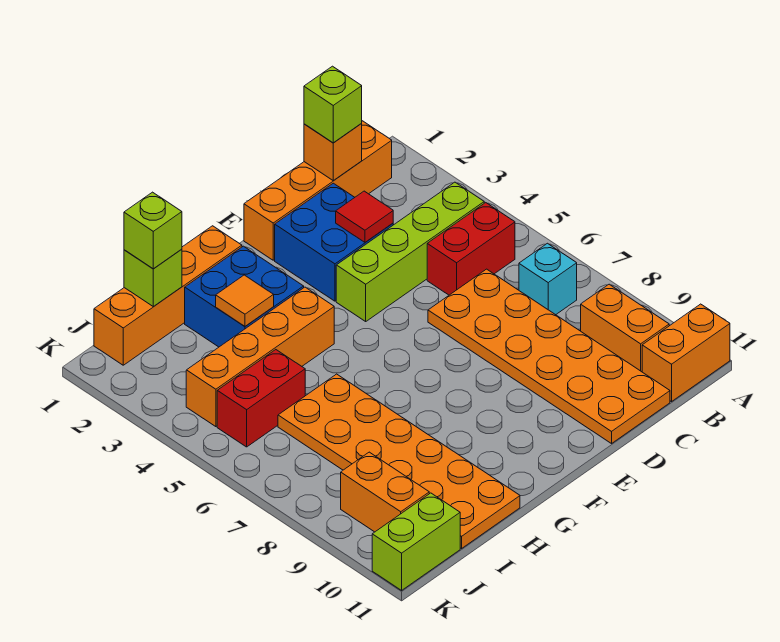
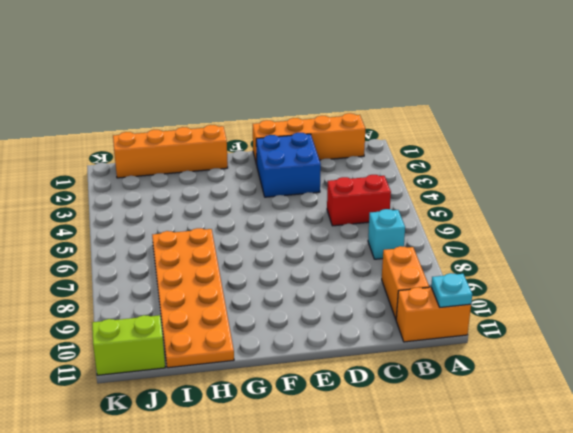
cyan 1x1 plate [431,273,472,307] -> none
none -> lime 1x4 brick [336,182,484,321]
none -> orange 2x6 plate [428,269,670,444]
none -> blue 2x2 brick [185,246,304,347]

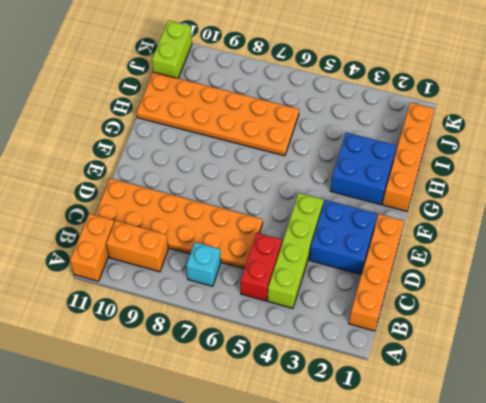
none -> orange 1x4 brick [186,287,334,427]
none -> red 1x2 brick [217,350,305,447]
none -> orange 1x2 brick [341,452,429,532]

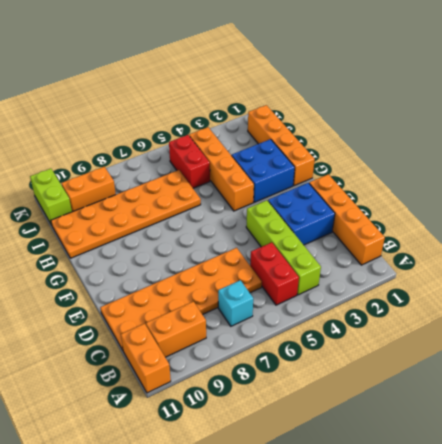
none -> orange 1x1 brick [304,123,362,181]
none -> red 1x1 tile [336,191,393,242]
none -> orange 1x1 tile [216,275,274,326]

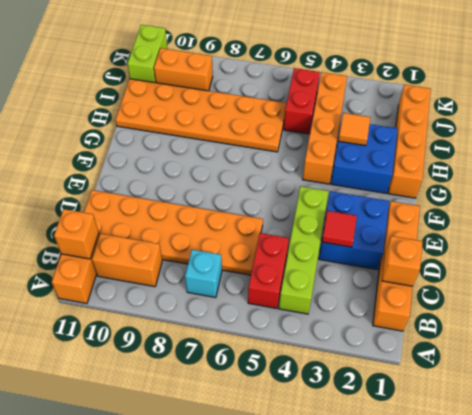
orange 1x1 brick [54,209,99,259] -> none
none -> lime 1x1 brick [124,249,182,307]
none -> lime 1x1 brick [304,66,362,143]
none -> lime 1x1 brick [124,192,182,269]

